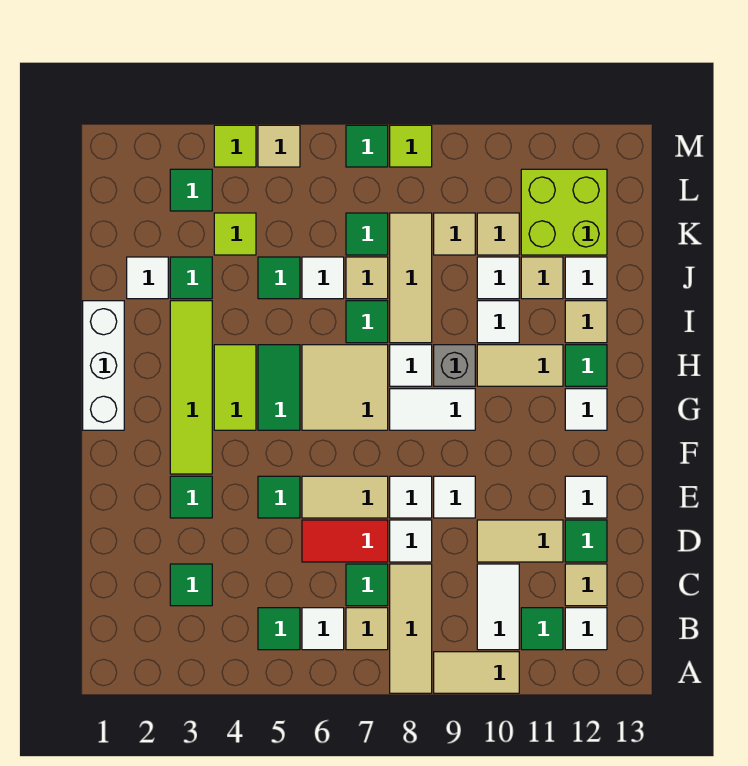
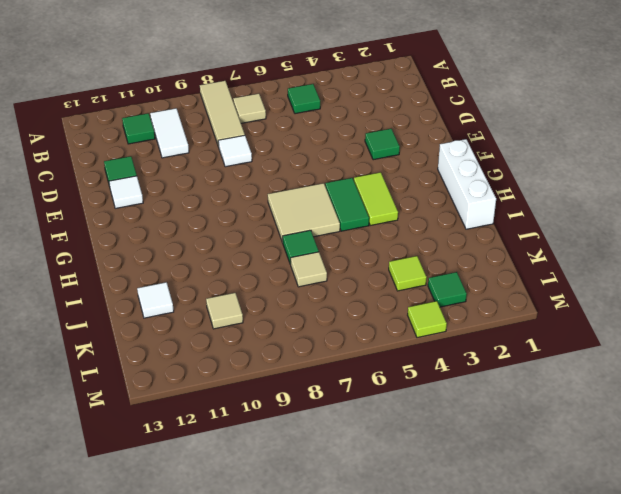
none -> tan 1x2 tile [434,652,519,693]
none -> white 1x1 tile [302,608,344,650]
none -> white 1x1 tile [565,608,607,650]
none -> green 1x1 tile [170,564,212,606]

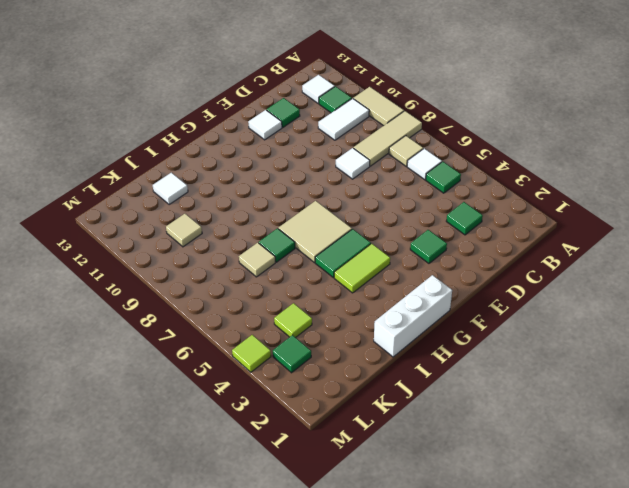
none -> green 1x1 tile [346,564,388,606]
none -> tan 1x1 tile [565,564,607,606]
none -> red 1x2 tile [302,520,388,562]
none -> tan 1x2 tile [477,520,563,562]

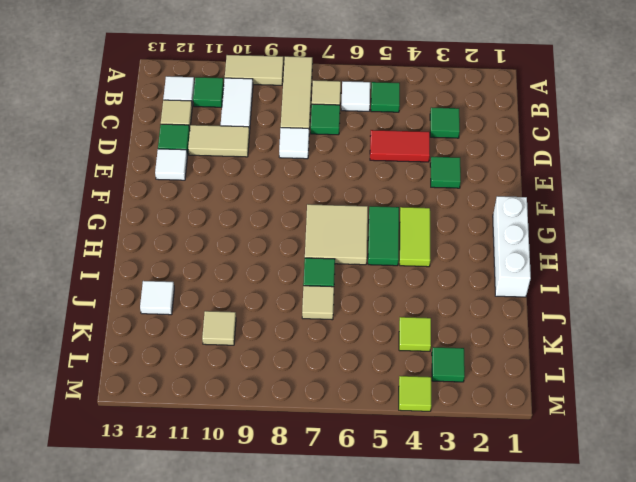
red 1x2 tile [370,130,430,162] -> red 1x2 tile moved to [302,520,388,562]
none -> green 1x1 tile [258,476,300,518]
none -> tan 1x2 tile [302,476,388,518]
none -> white 1x1 tile [390,476,432,518]
none -> white 1x1 tile [434,476,475,518]

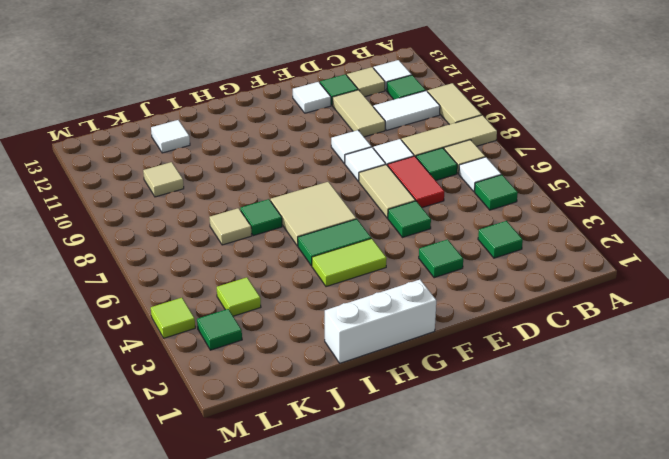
none -> lime 1x4 tile [170,301,212,474]
none -> white 1x2 tile [390,389,475,430]
none -> white 1x1 tile [565,389,607,430]
none -> white 1x1 tile [390,345,432,386]

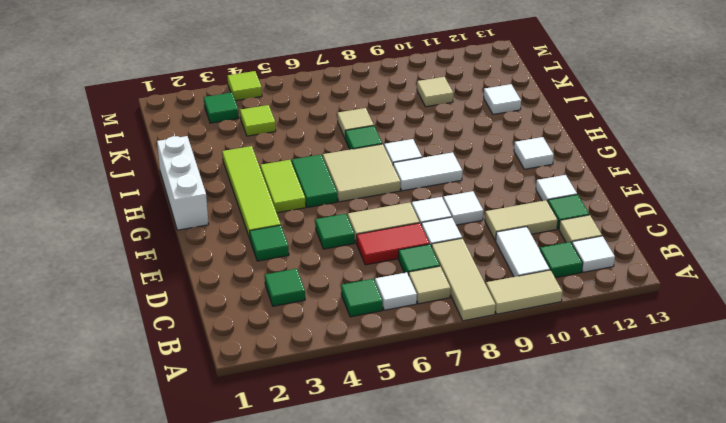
none -> grey 1x1 brick [434,345,475,386]
none -> tan 1x2 tile [477,345,563,386]
none -> green 1x1 tile [565,345,607,386]
none -> tan 1x3 tile [390,213,432,343]

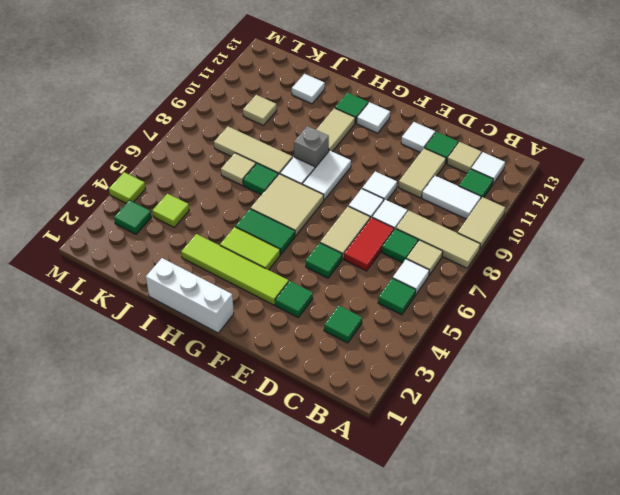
none -> white 1x1 tile [477,301,519,343]
none -> tan 1x1 tile [565,301,607,343]
none -> white 1x1 tile [127,257,168,299]
none -> green 1x1 tile [170,257,212,299]

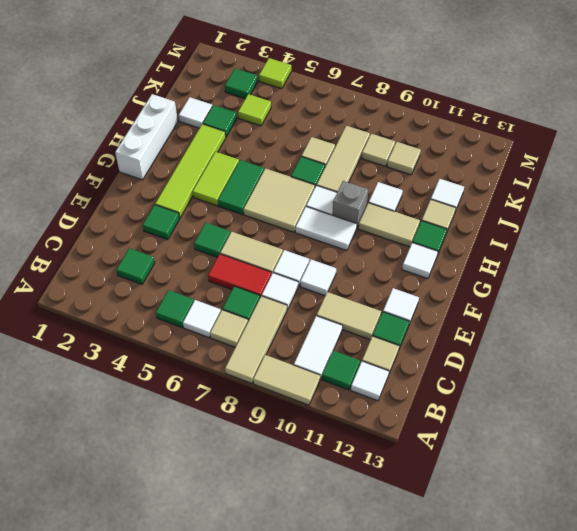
none -> green 1x1 tile [258,257,300,299]
none -> white 1x1 tile [302,257,344,299]
none -> white 1x1 tile [477,257,519,299]
none -> tan 1x1 tile [521,257,563,299]

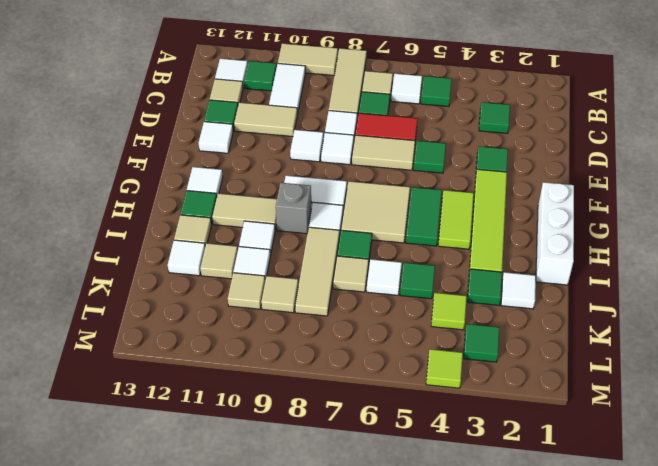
none -> green 1x1 tile [346,213,388,255]
none -> lime 2x2 brick [521,169,607,255]
none -> tan 1x1 tile [258,125,300,167]
none -> green 1x1 tile [346,125,388,167]

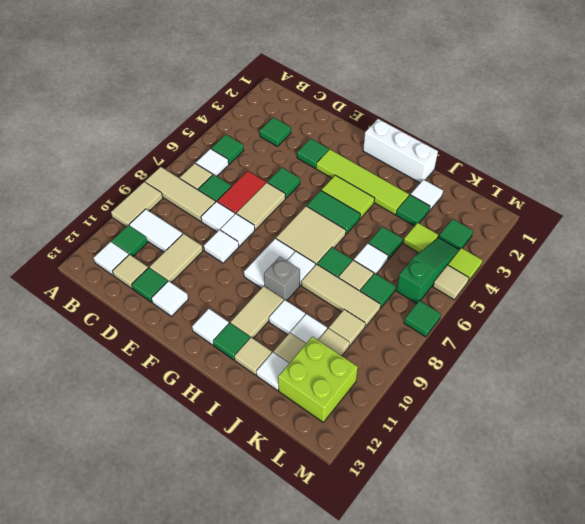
green 1x3 slope [397,238,459,304] -> none
none -> lime 1x1 tile [390,125,432,167]

